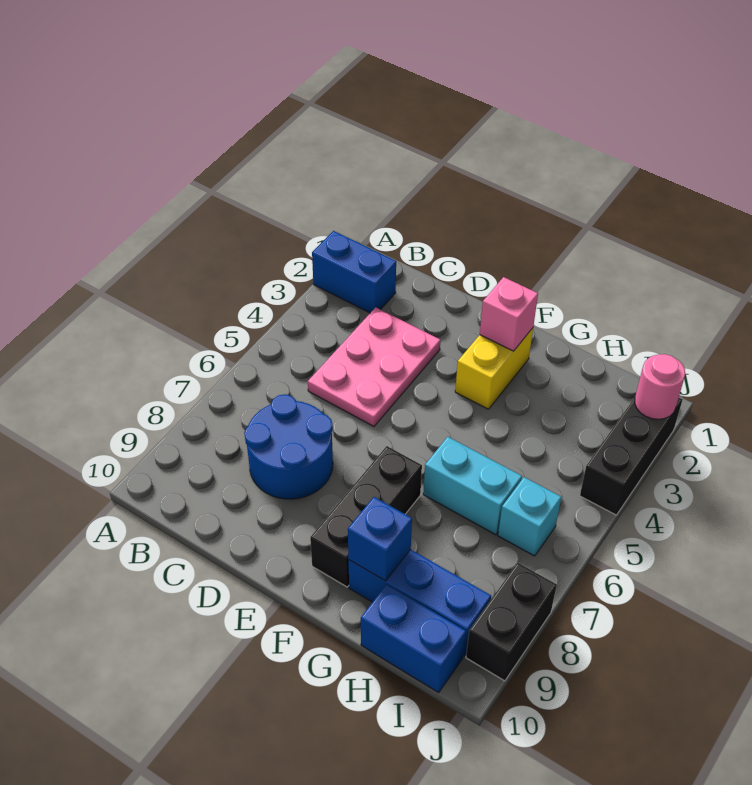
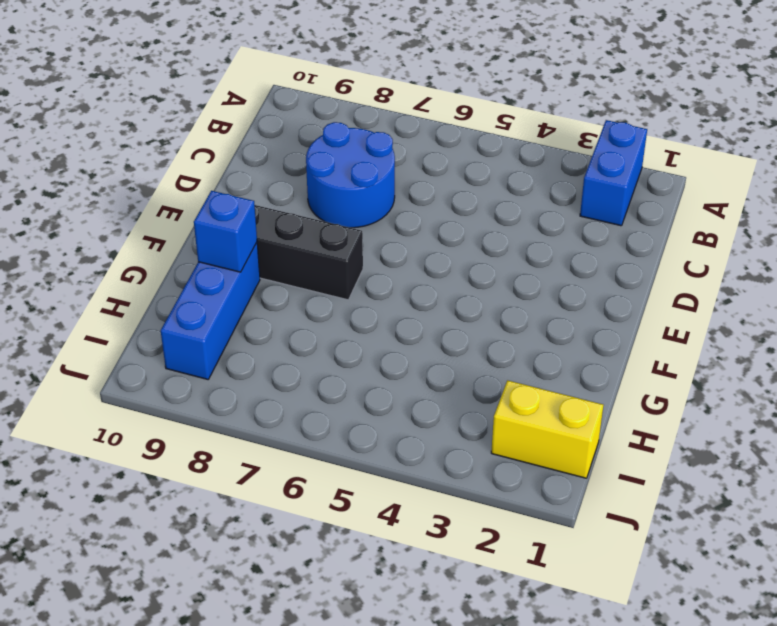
yellow 1x2 brick [491,380,603,478] -> yellow 1x2 brick moved to [455,328,533,409]
none -> pink 2x3 plate [308,307,440,426]
none -> cyan 1x2 brick [423,437,522,535]
none -> blue 1x2 brick [361,584,466,692]

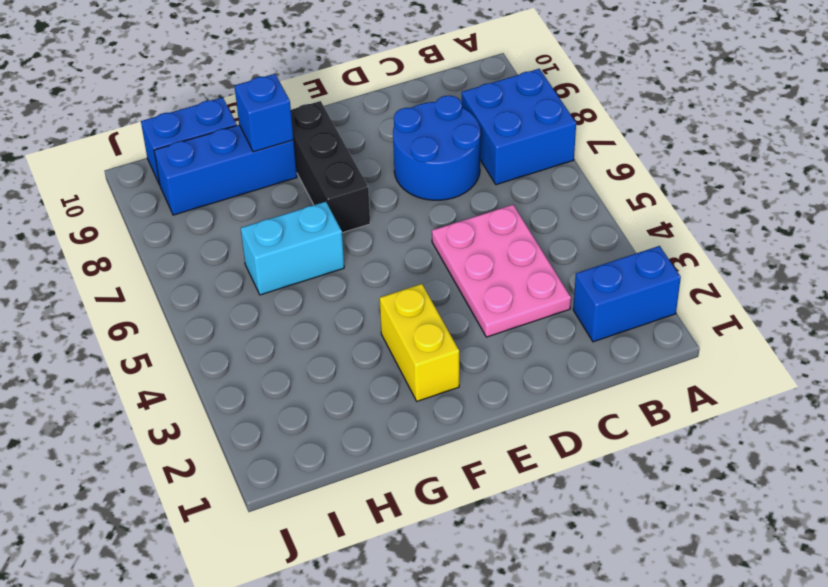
blue 2x2 brick [462,69,576,185] -> none
none -> cyan 1x1 brick [498,477,561,556]
none -> black 1x3 brick [580,398,683,515]
none -> black 1x2 brick [466,563,557,681]

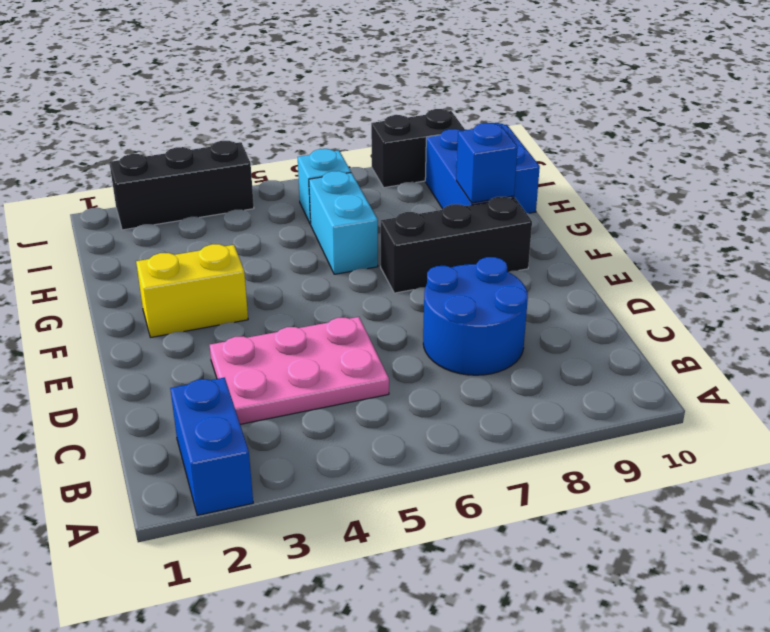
none -> pink 1x1 brick [480,277,538,351]
none -> pink 1x1 round brick [635,354,685,419]

